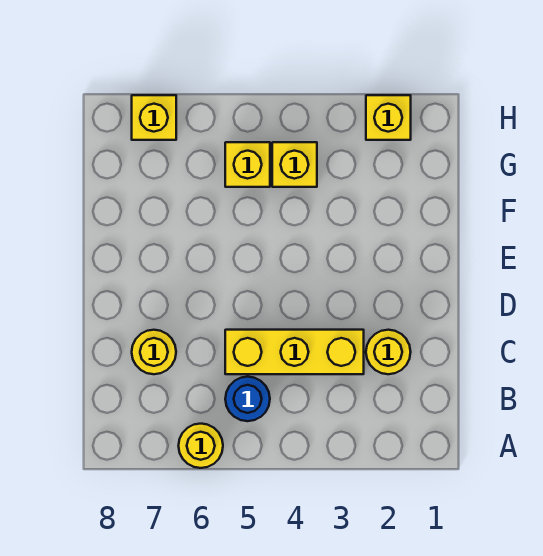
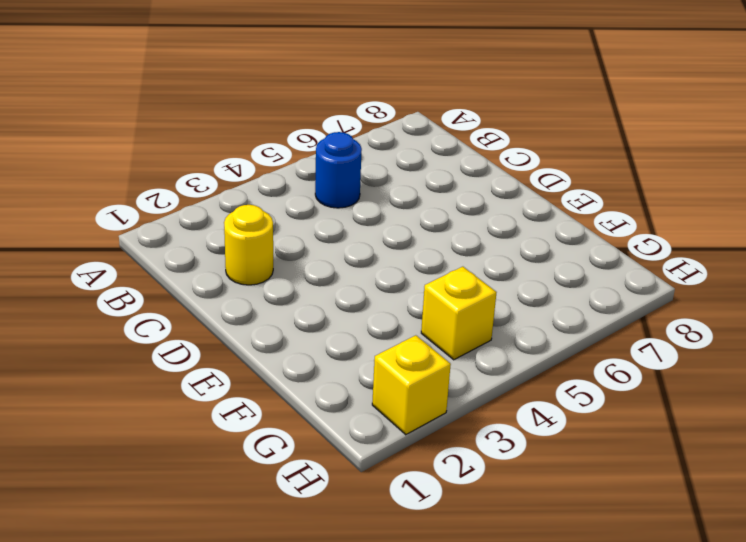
none -> yellow 1x1 round brick [179,424,223,468]
none -> yellow 1x3 brick [225,330,364,374]

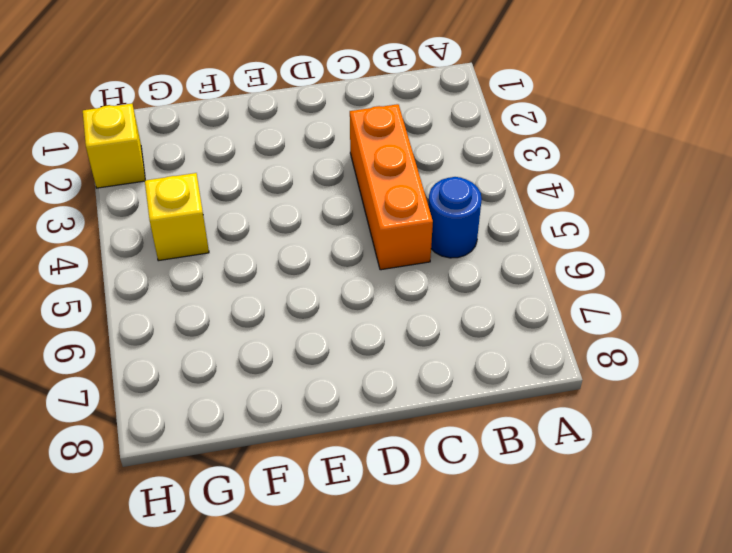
orange 1x3 brick [350,104,433,270] -> yellow 1x3 brick [225,330,364,374]
none -> yellow 1x1 round brick [179,424,223,468]
none -> yellow 1x1 round brick [366,330,411,374]

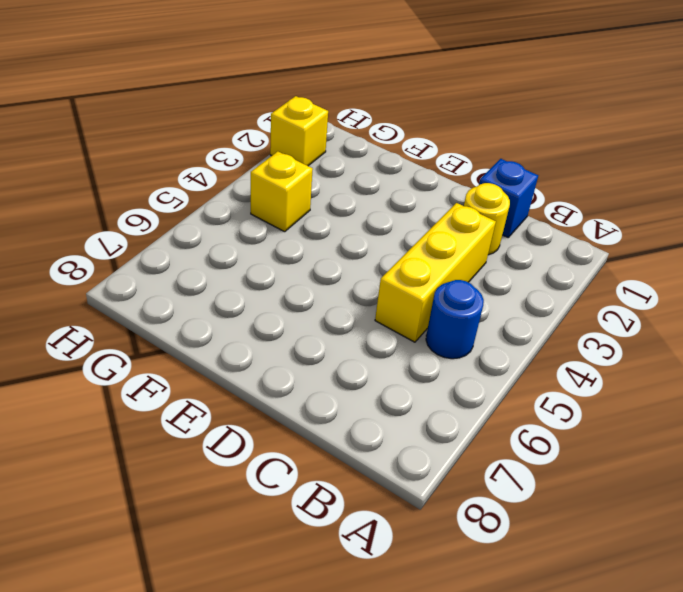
blue 1x1 brick [479,159,538,237] -> none
none -> yellow 1x1 round brick [179,424,223,468]
none -> yellow 1x1 round brick [132,330,176,374]

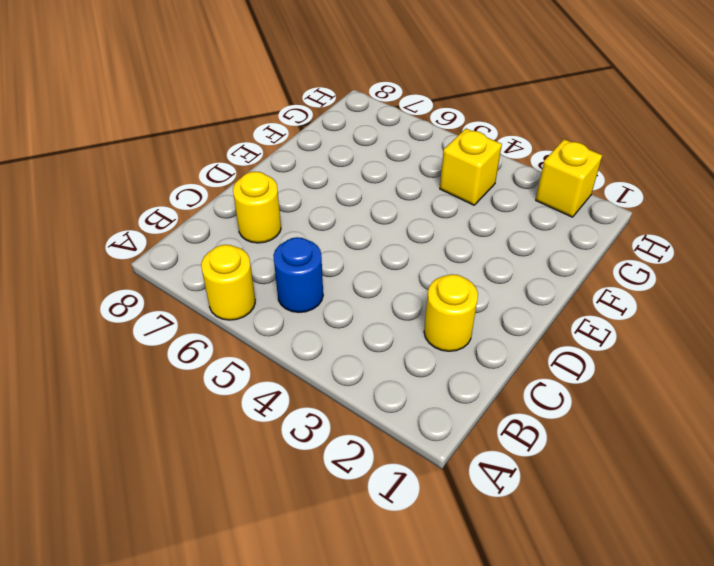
none -> yellow 1x3 brick [225,330,364,374]
none -> yellow 1x1 brick [225,142,270,187]

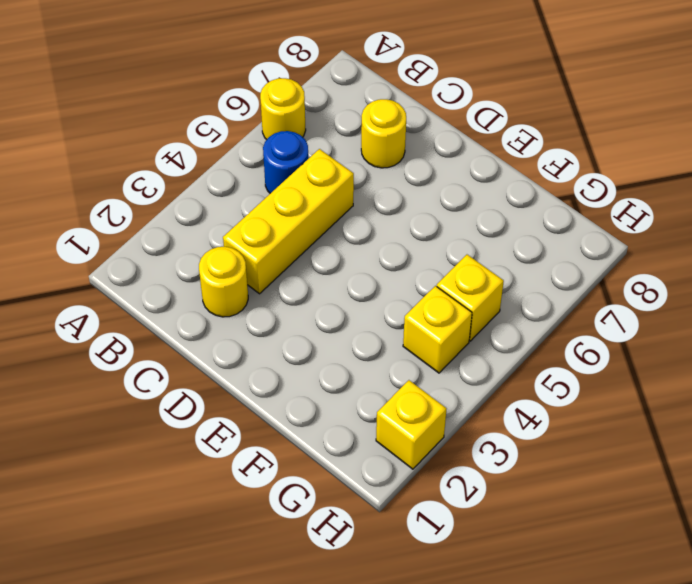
none -> yellow 1x1 brick [132,95,176,140]

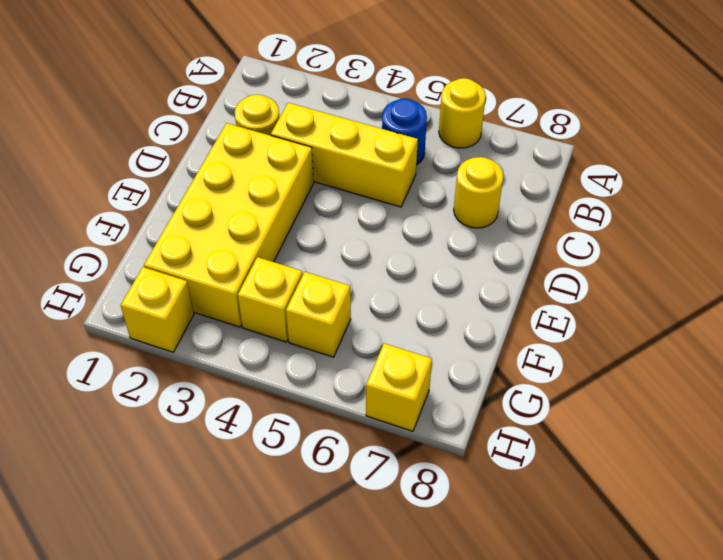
yellow 2x4 brick [144,123,314,327] -> none

